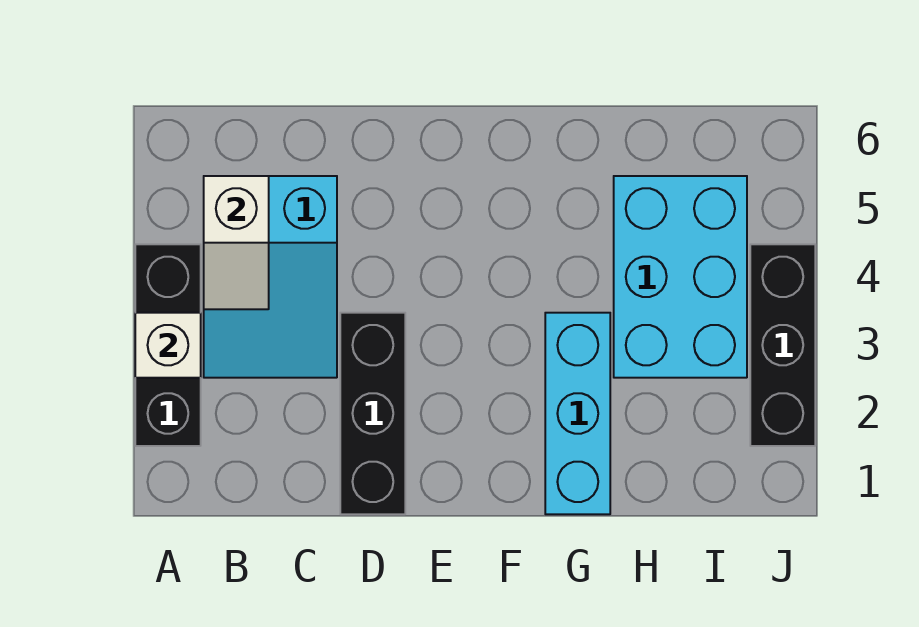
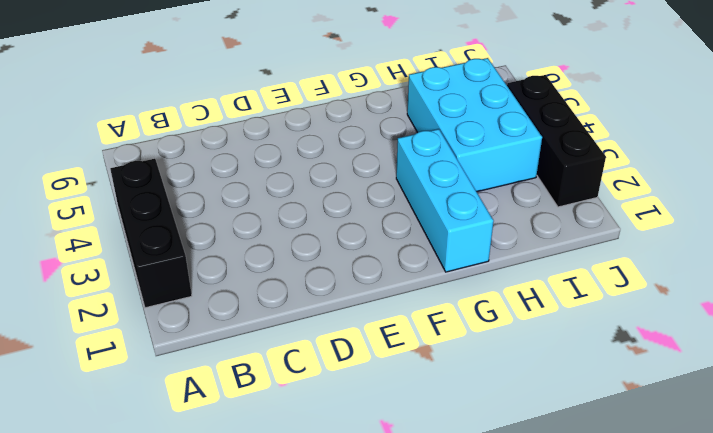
none -> cyan 2x3 slope [204,176,337,378]
none -> black 1x3 brick [340,313,405,514]

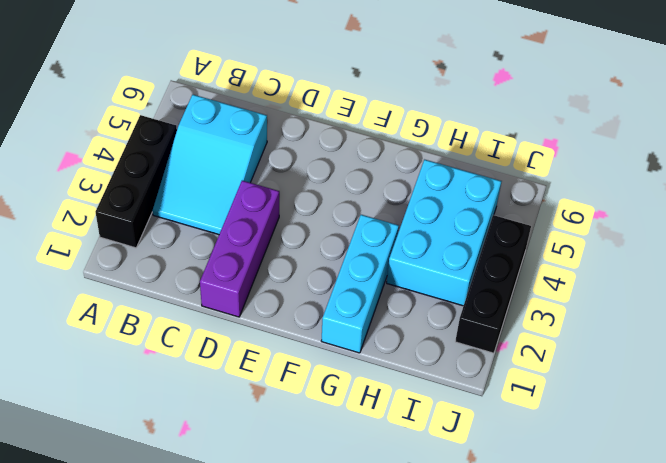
purple 1x3 brick [200,181,279,317] -> black 1x3 brick [340,313,405,514]
none -> white 1x1 brick [135,313,201,378]
none -> white 1x2 slope [204,176,269,309]

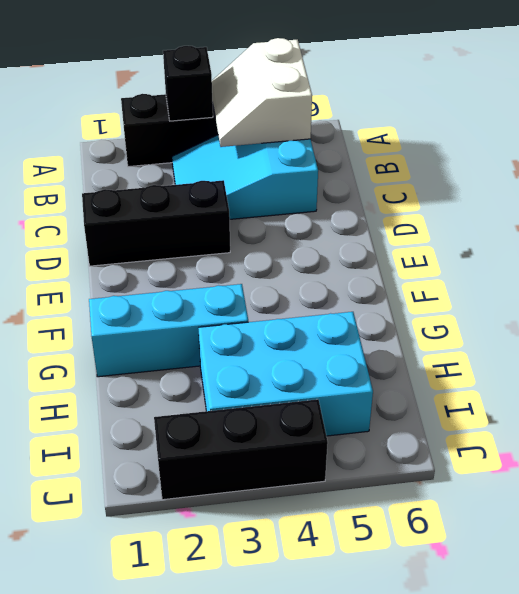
black 1x1 brick [163,46,213,121] -> white 1x1 brick [135,313,201,378]
white 2x2 slope [212,38,312,147] -> white 1x2 slope [204,176,269,309]

